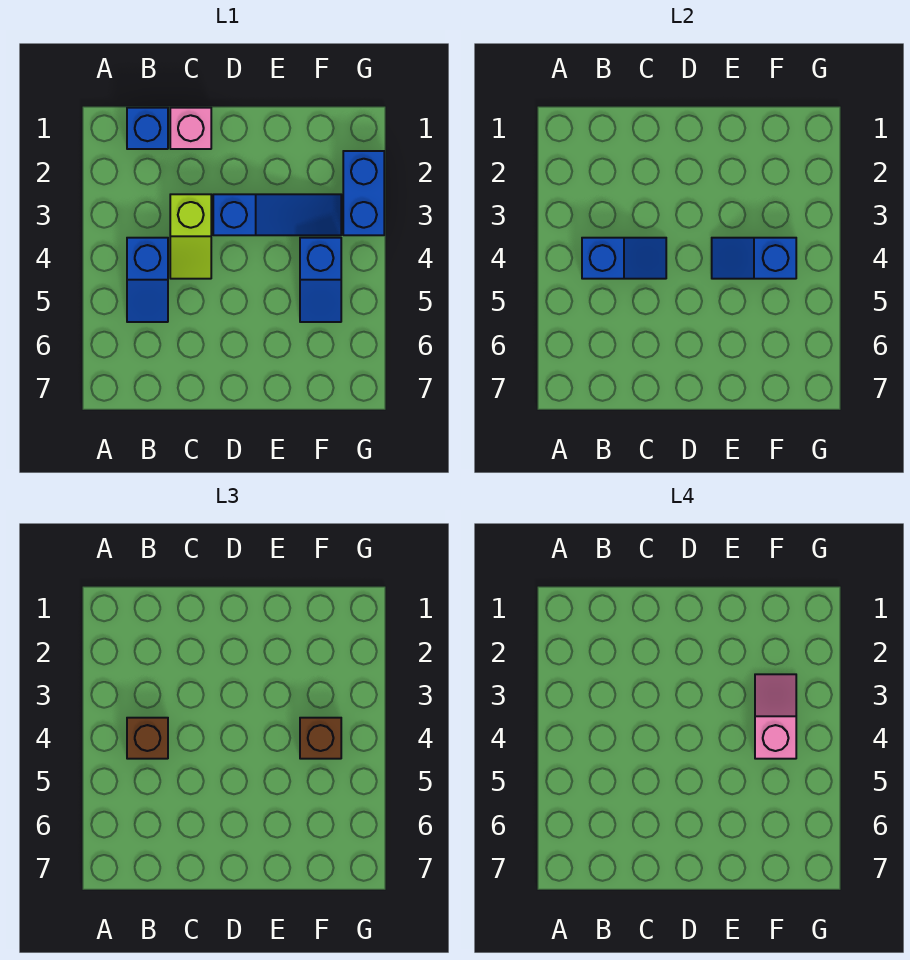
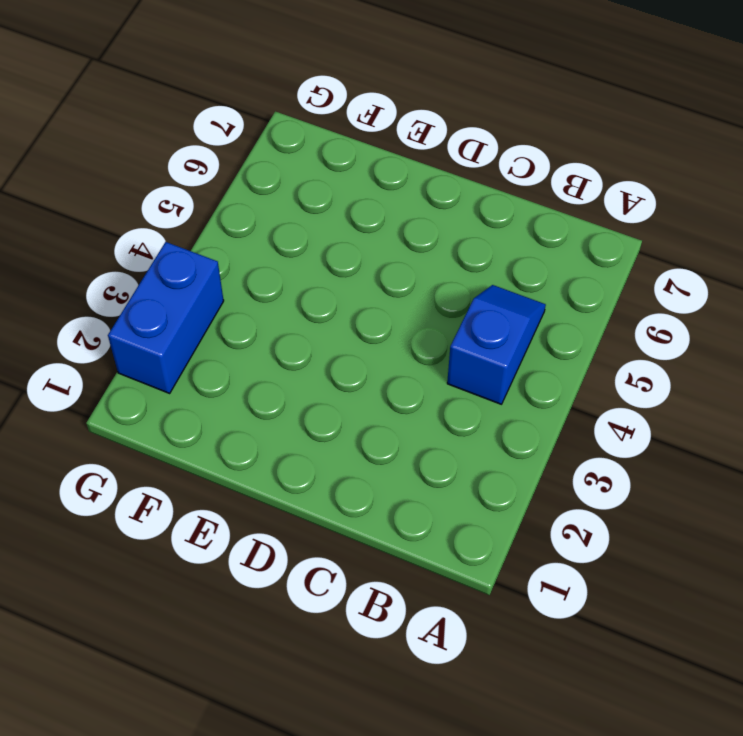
none -> blue 1x1 brick [127,108,168,149]
none -> pink 1x1 brick [170,108,211,149]
none -> lime 1x2 slope [170,194,211,279]

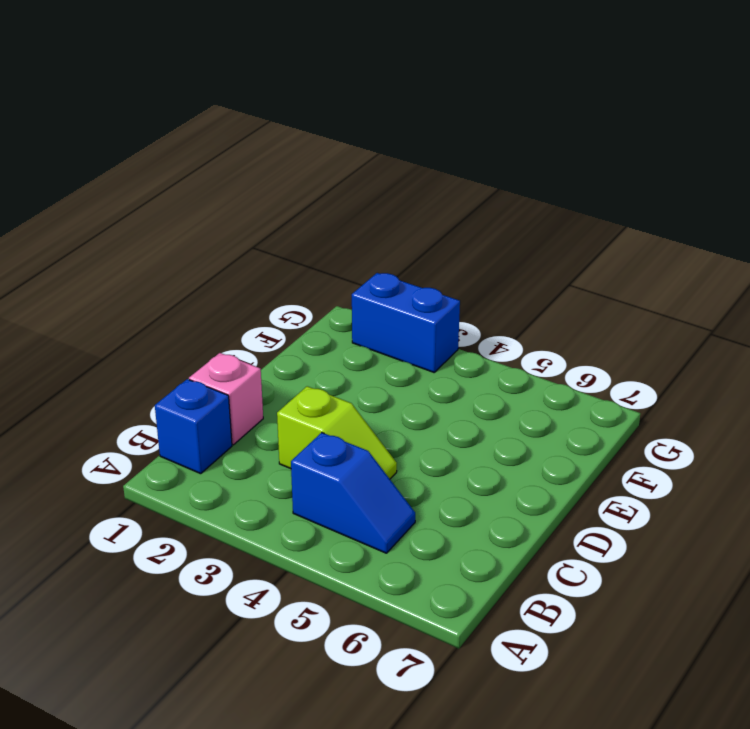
none -> blue 1x3 slope [213,194,341,235]
none -> blue 1x2 slope [300,238,341,322]
none -> blue 1x2 slope [582,238,666,279]

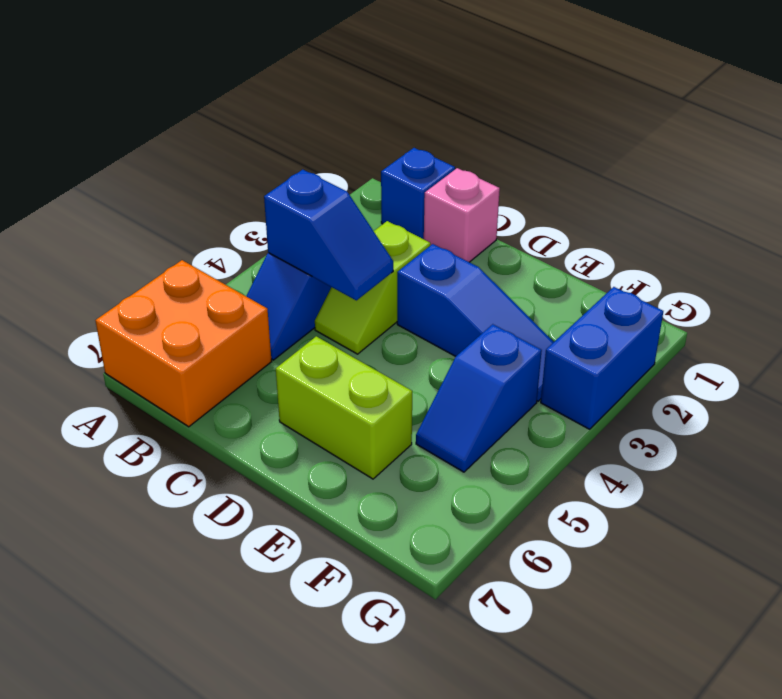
orange 2x2 brick [95,260,272,427] -> none
lime 1x2 brick [276,336,412,479] -> none
none -> blue 1x2 slope [712,238,796,279]
none -> brown 1x1 brick [127,718,168,759]
none -> brown 1x1 brick [300,718,341,759]

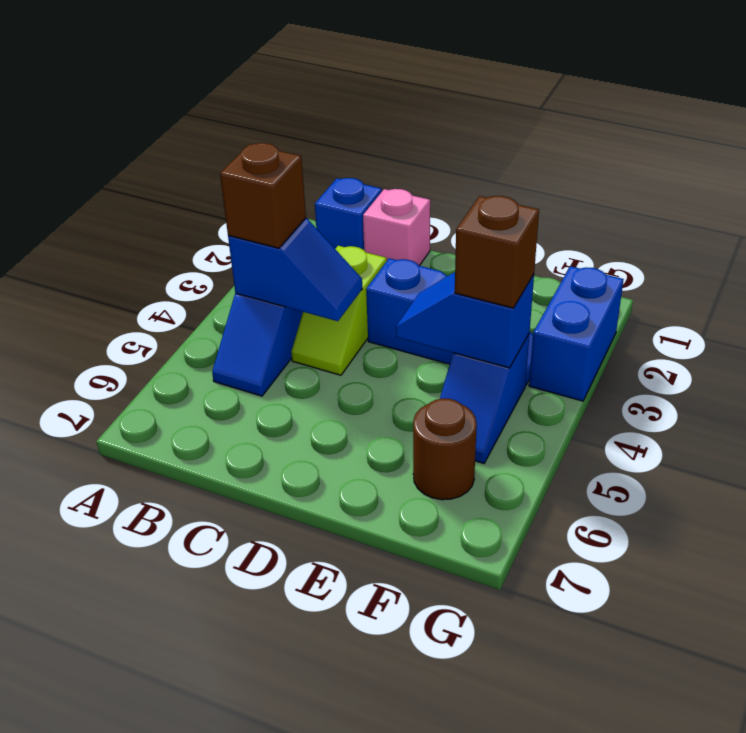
brown 1x1 round brick [413,398,477,500] -> none
none -> pink 1x2 slope [755,674,796,759]

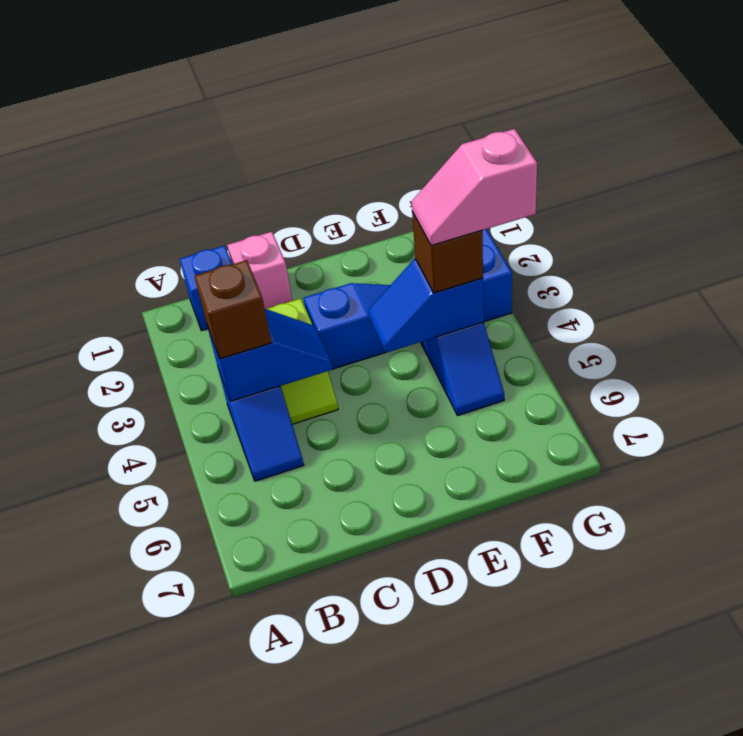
pink 1x2 slope [411,129,537,246] -> pink 1x2 slope turned to [755,674,796,759]

